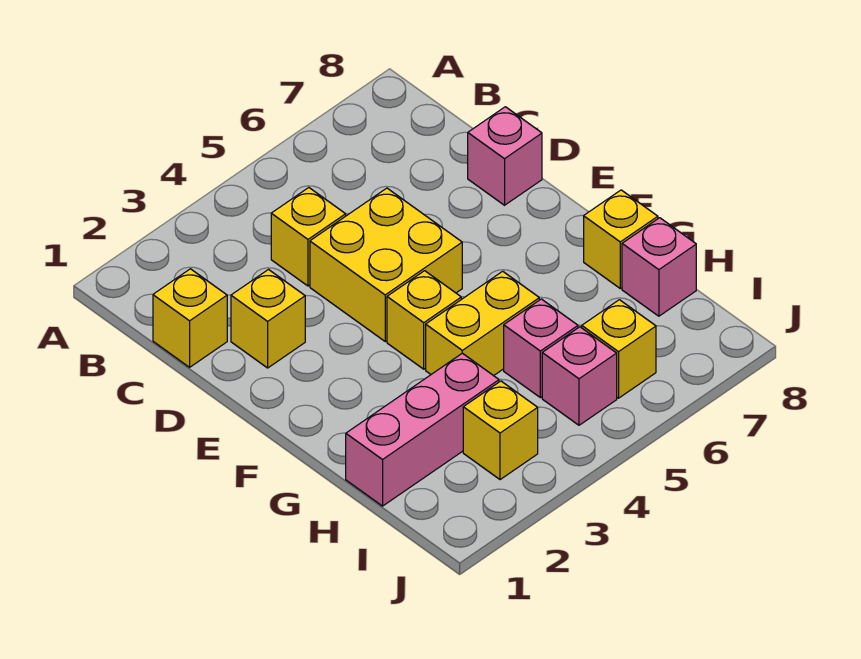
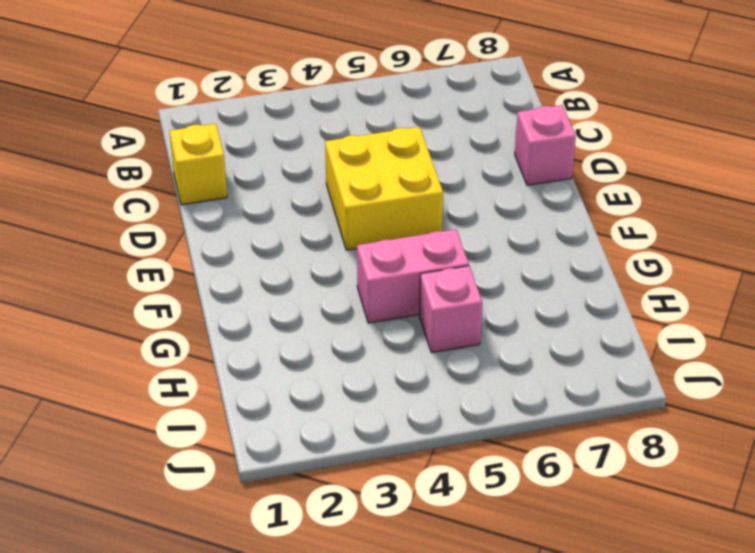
pink 1x2 brick [357,229,469,323] -> yellow 1x2 brick [426,271,539,376]
none -> yellow 1x1 brick [271,188,346,286]
none -> yellow 1x1 brick [231,270,305,368]
none -> yellow 1x1 brick [387,271,461,369]

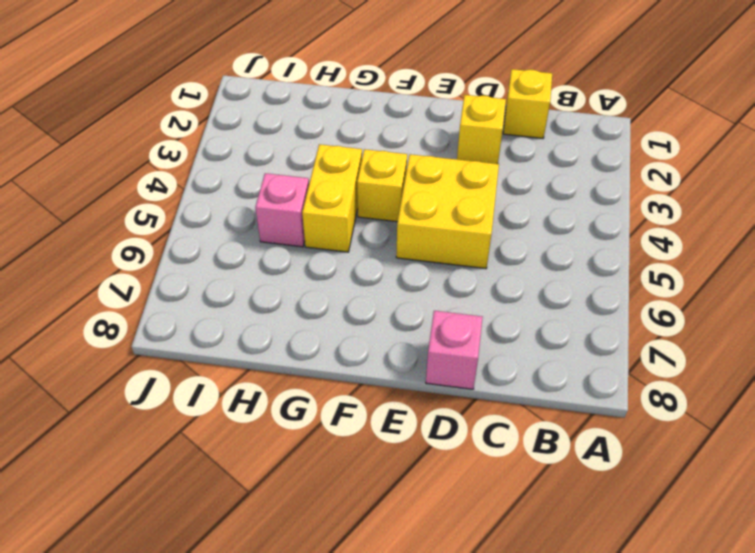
none -> yellow 1x1 brick [271,188,346,286]
none -> yellow 1x1 brick [584,190,658,288]
none -> pink 1x3 brick [346,353,499,506]

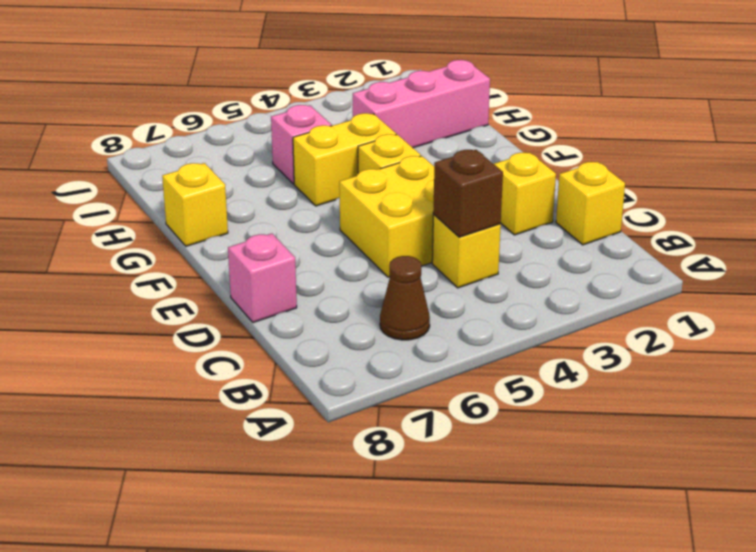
brown 1x1 cone [380,256,430,340] -> none
brown 1x1 brick [433,150,503,237] -> none
none -> pink 1x1 brick [622,218,696,316]
none -> yellow 1x1 brick [463,381,538,480]
none -> pink 1x1 brick [542,327,617,425]

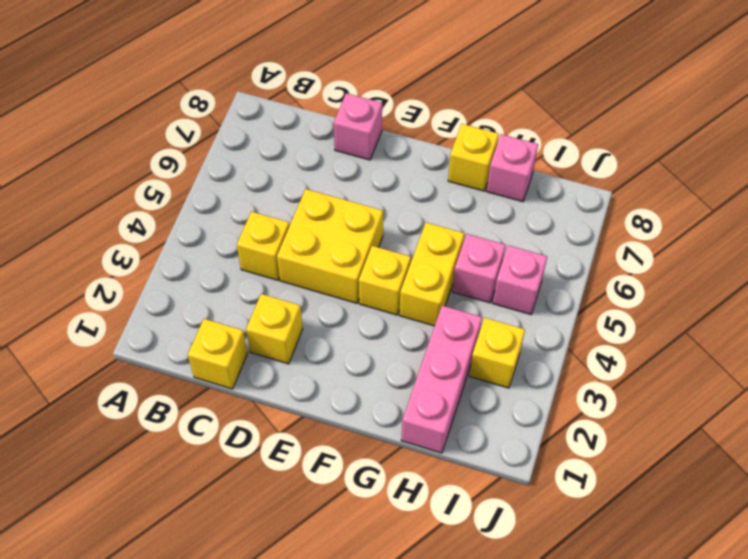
none -> yellow 1x1 brick [582,300,656,398]

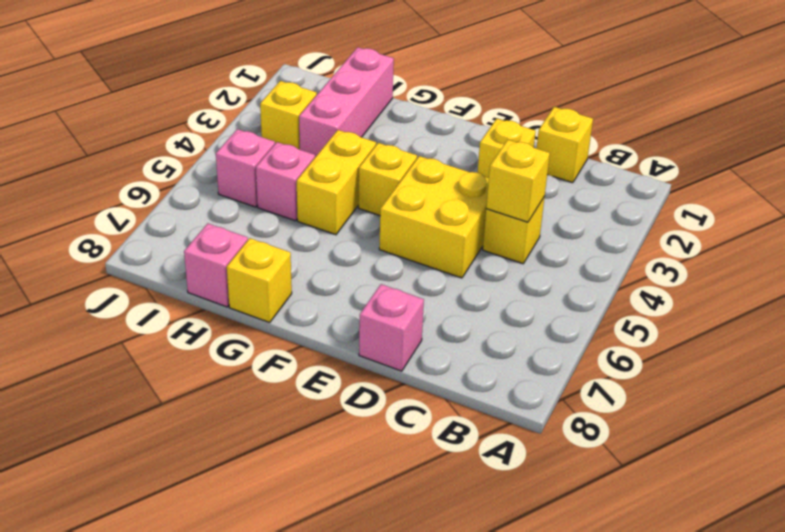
yellow 1x1 brick [486,140,550,222] -> yellow 1x1 brick moved to [582,300,656,398]

